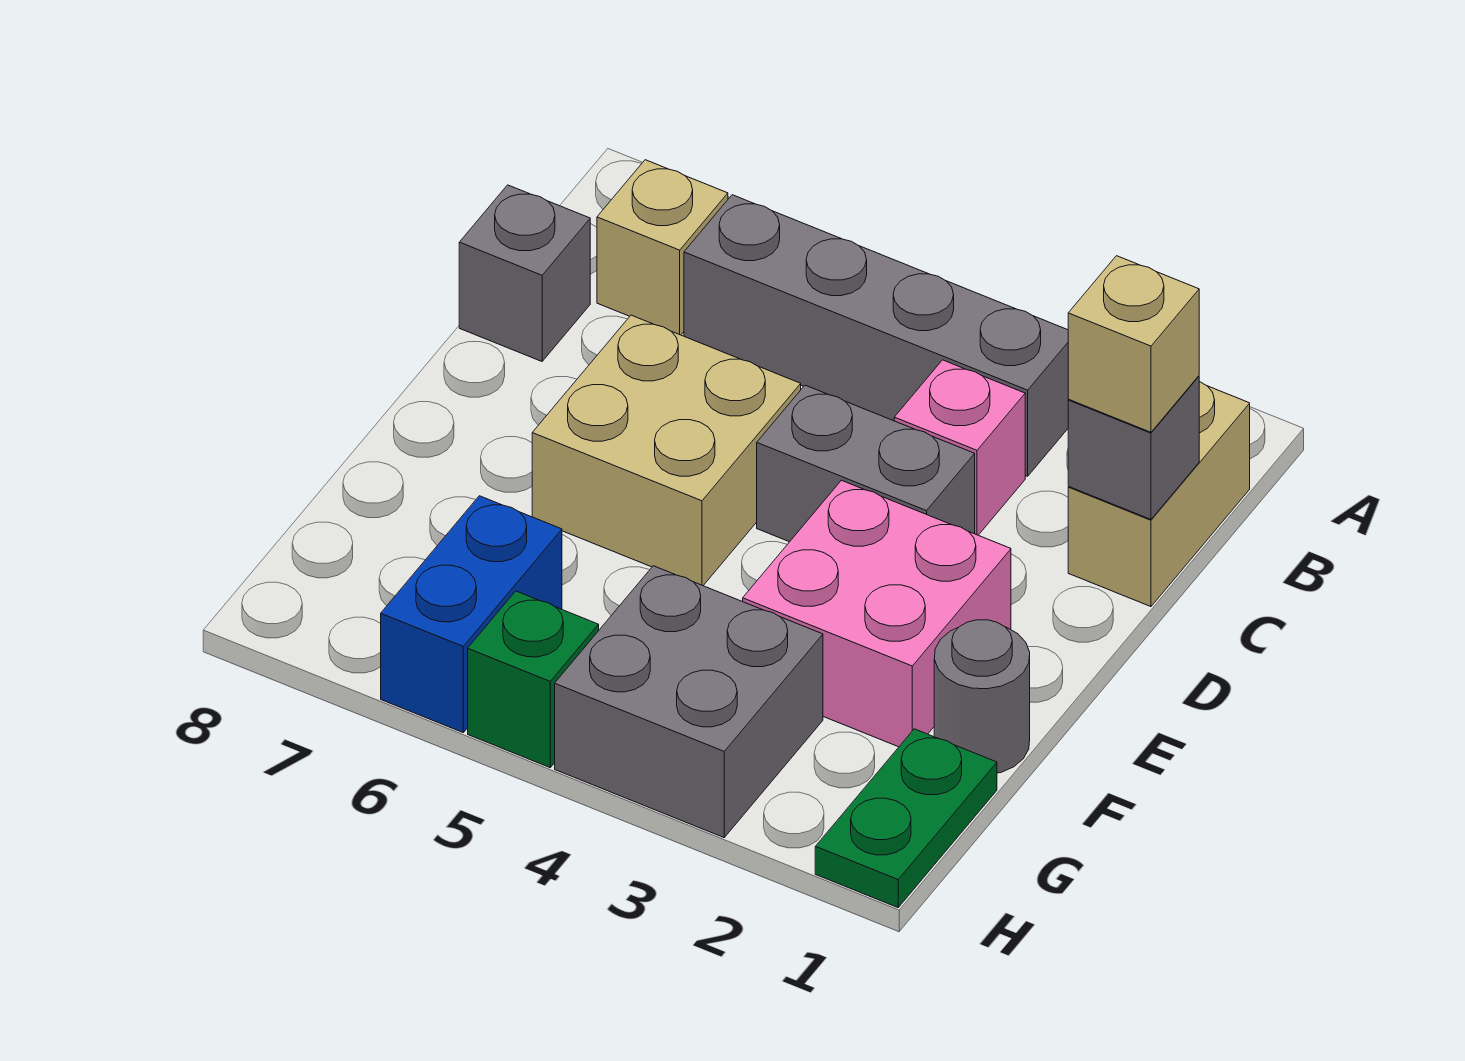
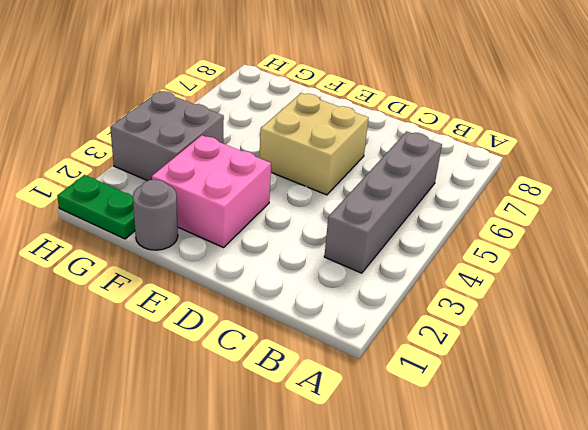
none -> tan 1x2 brick [1068,382,1250,607]
none -> tan 1x1 brick [597,160,728,335]
none -> pink 1x1 brick [894,360,1025,535]

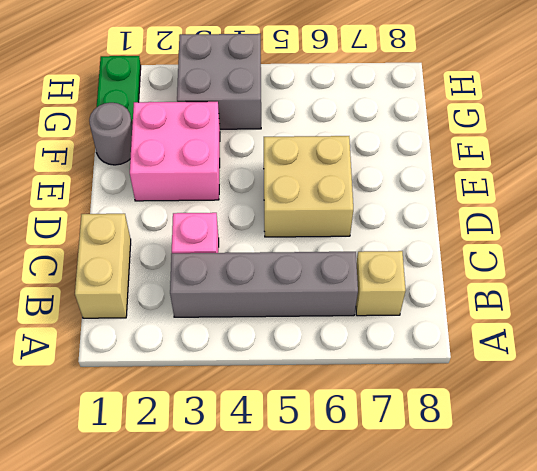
none -> grey 1x1 brick [459,185,590,361]
none -> grey 1x2 brick [757,385,975,542]
none -> blue 1x2 brick [381,496,562,732]

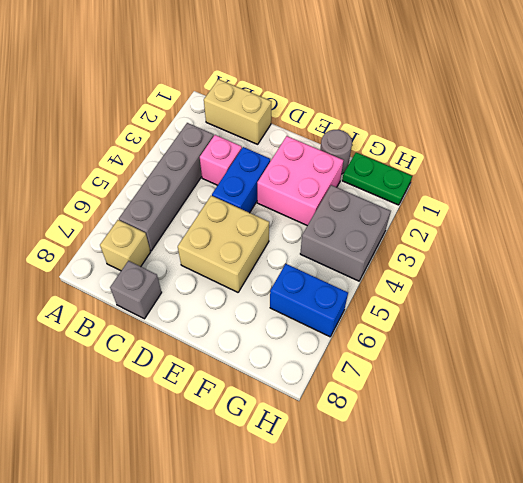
blue 1x2 brick [212,147,270,213] -> grey 1x2 brick [757,385,975,542]
none -> green 1x1 brick [468,591,599,767]
none -> grey 1x1 brick [1068,376,1199,519]
none -> tan 1x1 brick [1068,256,1199,432]

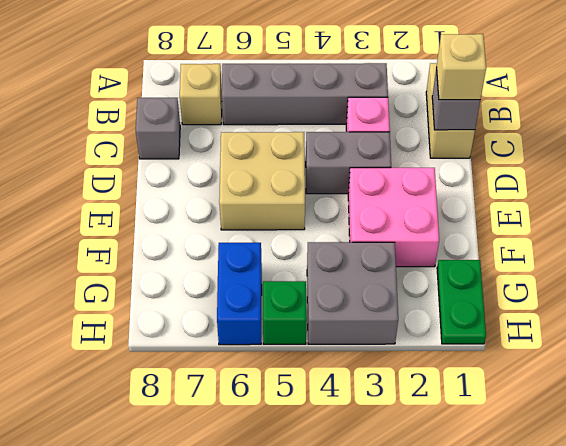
none -> grey 1x1 round brick [934,620,1030,773]

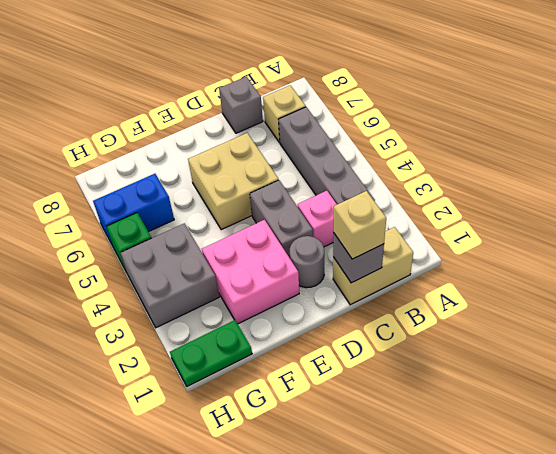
grey 1x1 round brick [290,236,324,288] -> grey 1x1 round brick moved to [934,620,1030,773]

